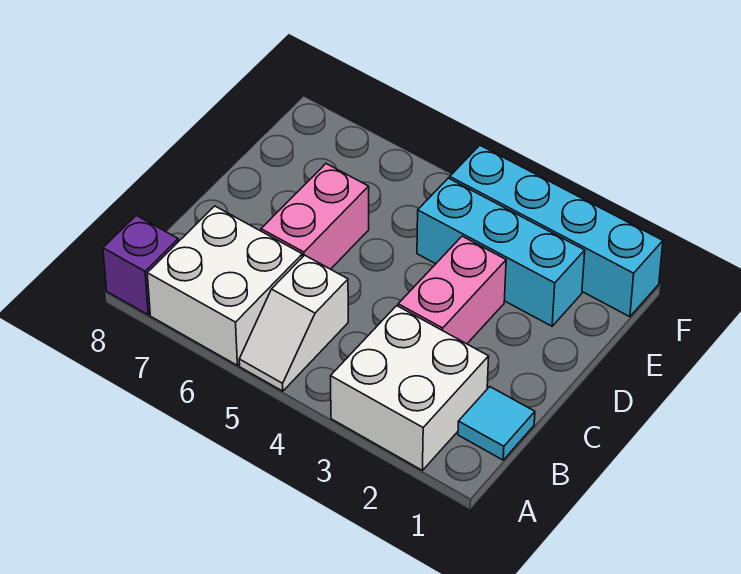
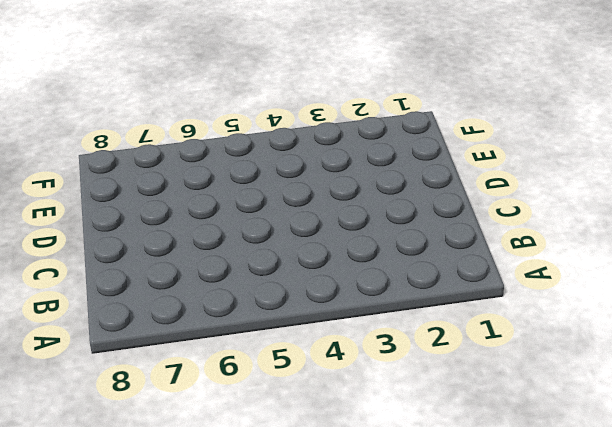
none -> white 2x2 brick [331,306,489,471]
none -> white 1x2 slope [239,255,348,391]

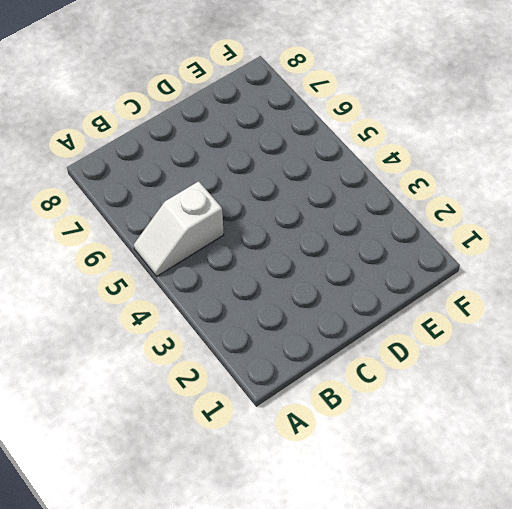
none -> white 2x2 brick [331,306,489,471]
none -> white 2x2 brick [147,206,302,365]

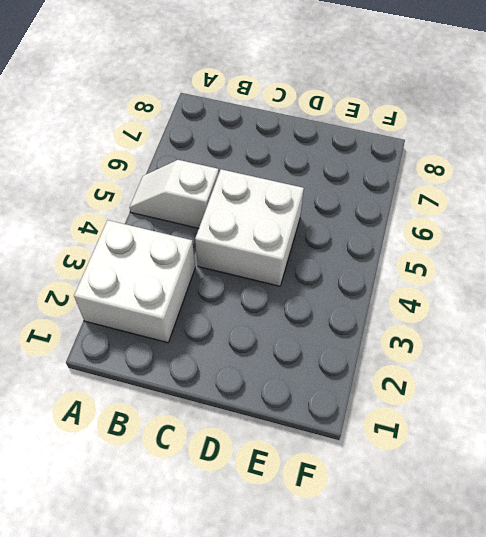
white 2x2 brick [195,169,304,286] -> white 2x2 brick moved to [147,206,302,365]
none -> purple 1x1 brick [103,215,179,315]
none -> cyan 1x1 tile [458,387,535,460]

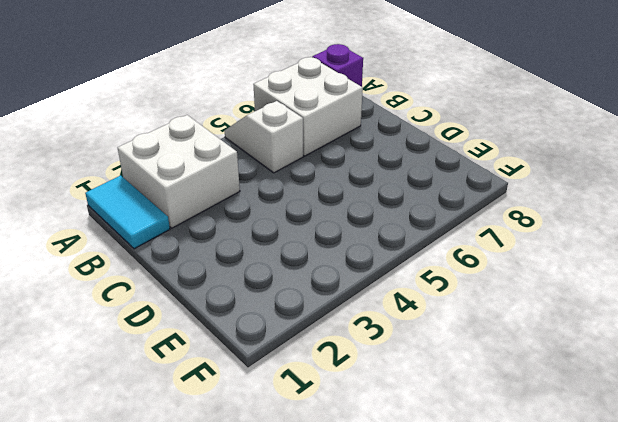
cyan 1x2 tile [85,175,170,249] -> cyan 1x1 tile [458,387,535,460]
none -> pink 1x2 brick [398,236,506,344]
none -> pink 1x2 brick [261,164,369,269]

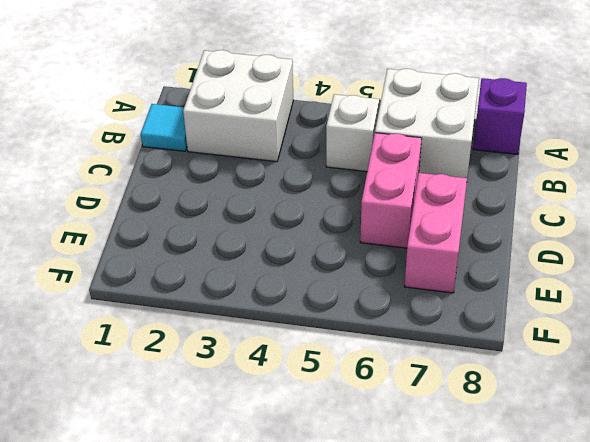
pink 1x2 brick [404,173,467,293] -> pink 1x2 brick moved to [398,236,506,344]
none -> cyan 1x3 brick [417,178,585,326]
none -> cyan 1x4 brick [450,145,663,317]

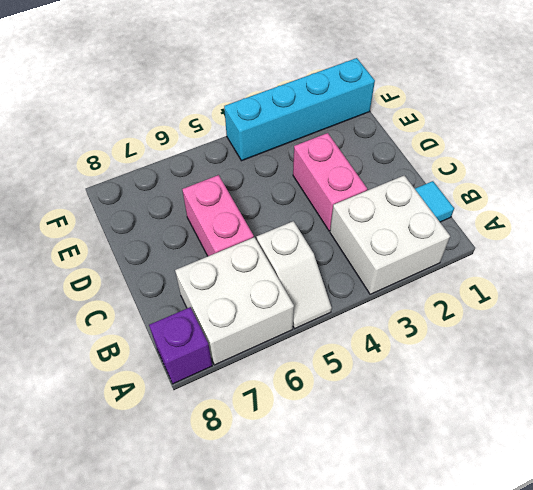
none -> cyan 1x3 brick [417,178,585,326]

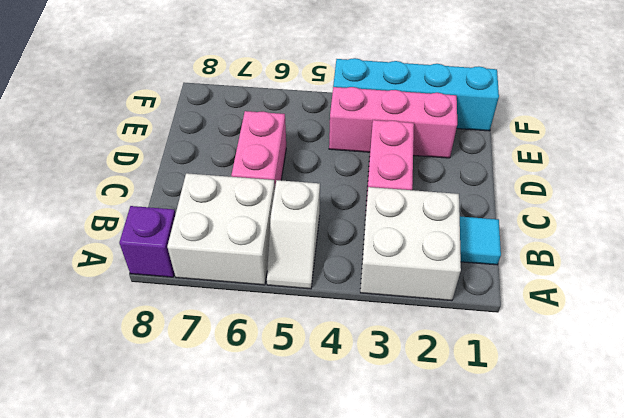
pink 1x3 brick [329,87,457,158] -> cyan 1x3 brick [417,178,585,326]

